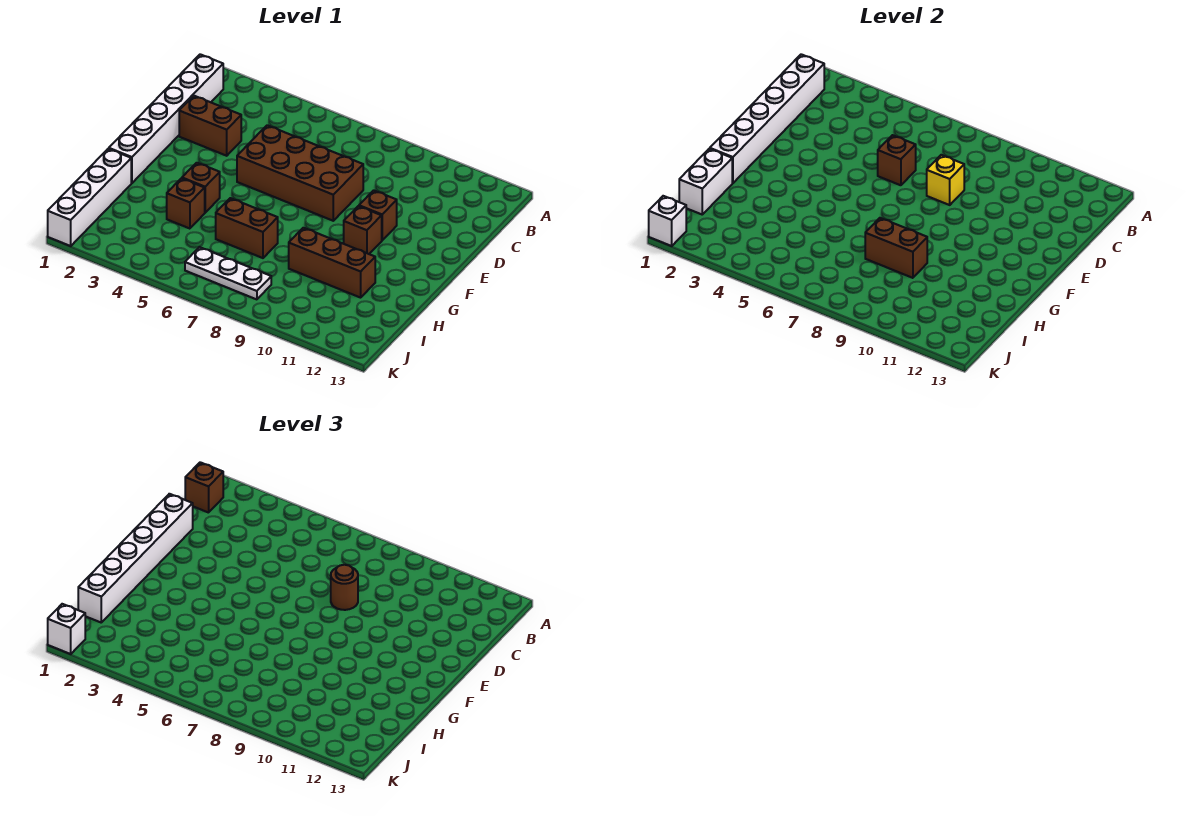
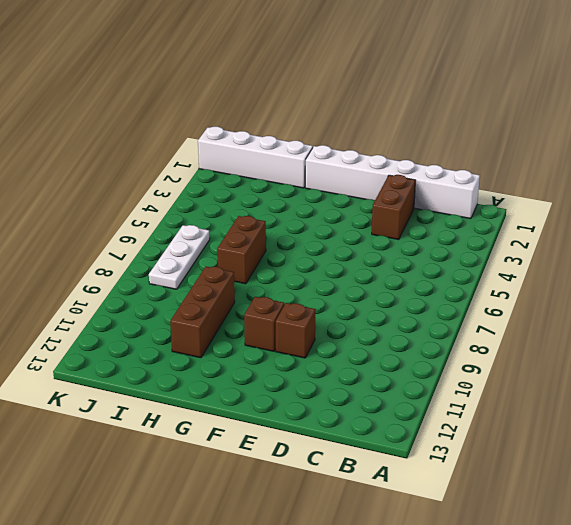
none -> brown 2x4 brick [237,125,363,221]
none -> brown 1x1 brick [182,163,220,213]
none -> brown 1x1 brick [167,178,205,229]

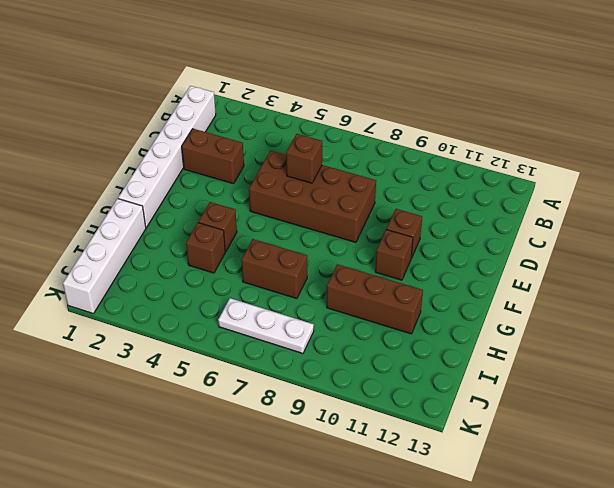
none -> white 1x6 brick [710,54,824,183]
none -> yellow 1x1 brick [927,155,964,205]
none -> white 1x2 brick [679,149,732,214]

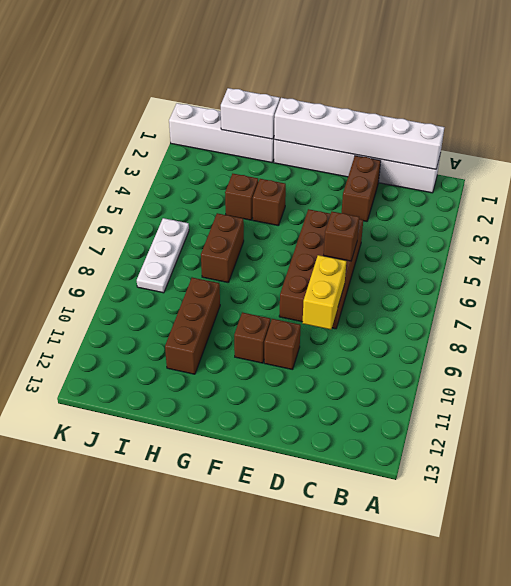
yellow 1x2 brick [303,255,346,329] -> yellow 1x1 brick [927,155,964,205]
none -> brown 1x2 brick [865,218,927,278]
none -> white 1x1 brick [649,196,686,246]
none -> brown 1x1 brick [185,462,223,513]

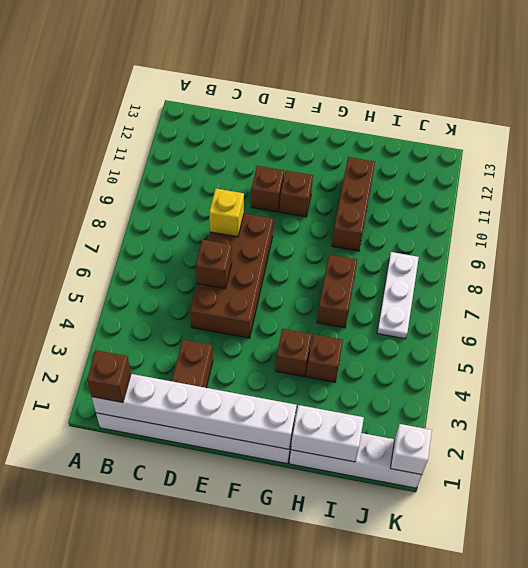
none -> brown 1x2 brick [865,218,927,278]
none -> white 1x6 brick [78,494,193,622]
none -> brown 1x1 round brick [331,565,358,610]

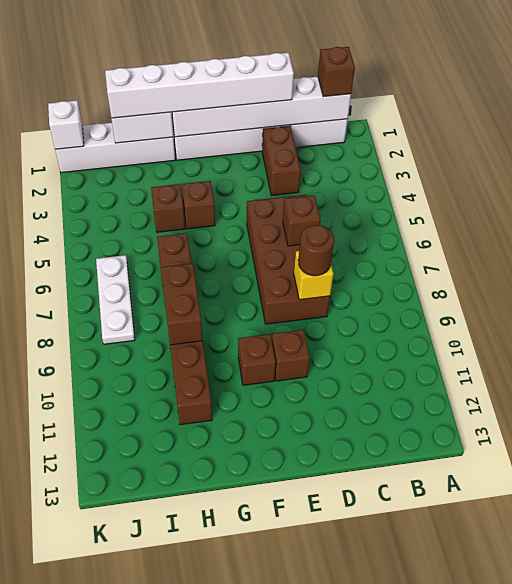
none -> white 1x1 brick [48,604,85,654]

